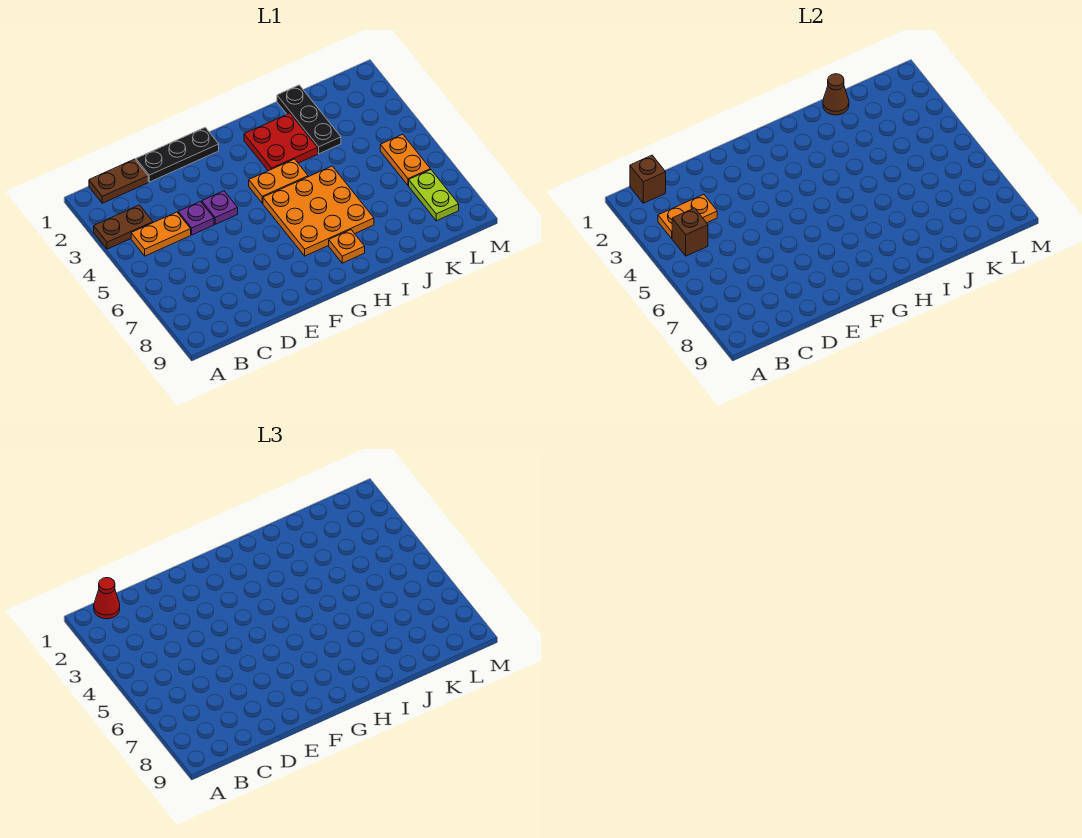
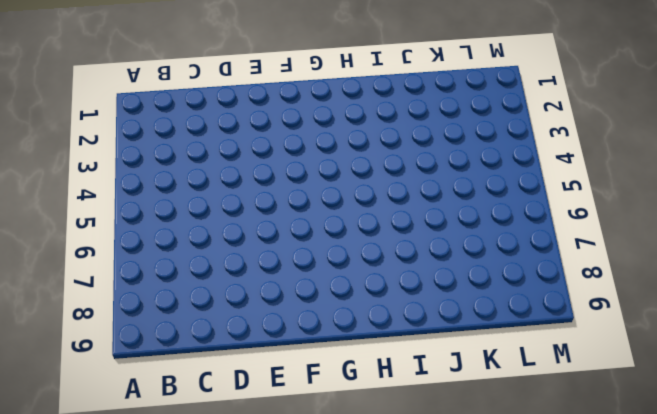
none -> brown 1x2 plate [94,205,153,249]
none -> brown 1x2 plate [89,159,148,203]
none -> orange 1x2 plate [131,212,191,256]

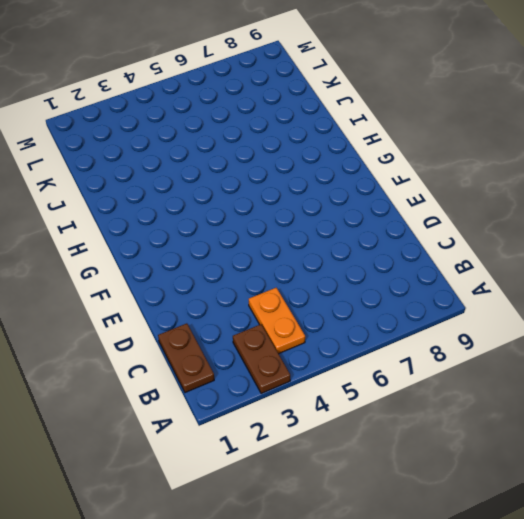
none -> black 1x3 plate [136,128,219,182]
none -> purple 1x1 plate [178,202,214,235]
none -> purple 1x1 plate [202,191,238,224]

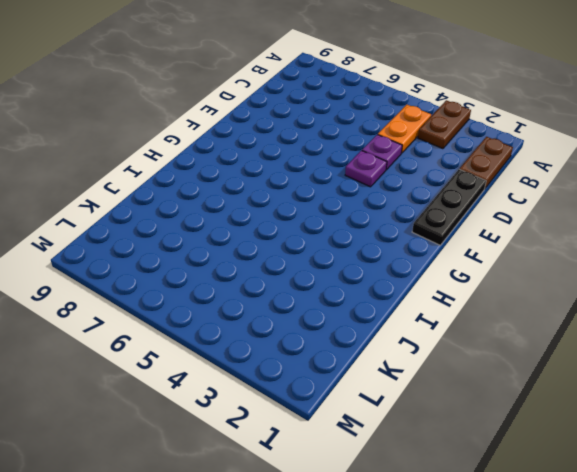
none -> orange 1x2 plate [249,159,308,203]
none -> orange 3x3 plate [263,166,374,256]
none -> red 2x2 plate [244,113,318,171]

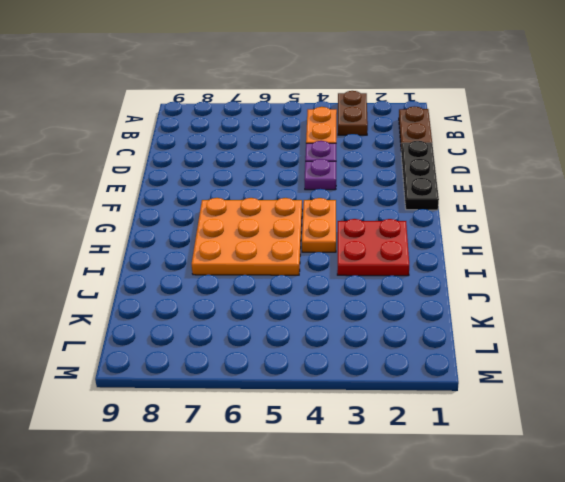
none -> orange 1x1 plate [329,230,365,263]
none -> black 1x3 plate [277,85,341,154]
none -> orange 1x2 plate [380,134,430,186]

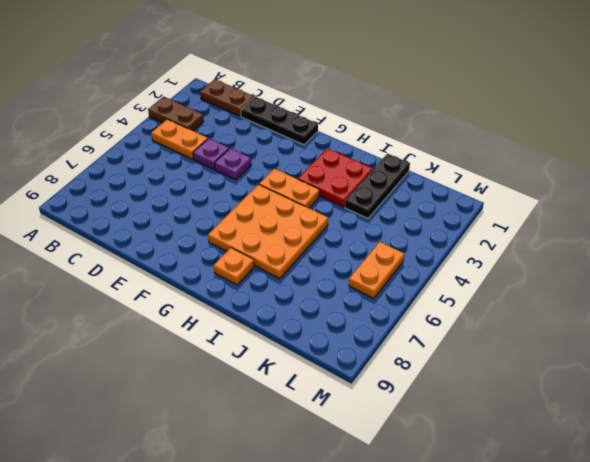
none -> lime 1x2 plate [409,170,459,221]
none -> brown 1x1 brick [630,155,666,203]
none -> orange 1x2 plate [658,194,717,238]

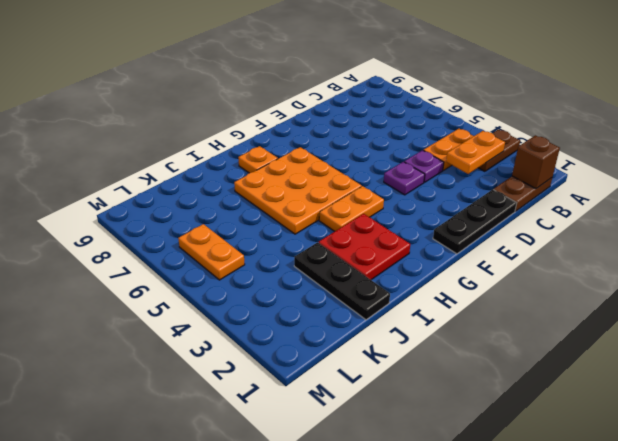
none -> lime 1x2 plate [409,170,459,221]
none -> brown 1x1 brick [672,208,708,256]
none -> brown 1x1 cone [823,74,849,115]

